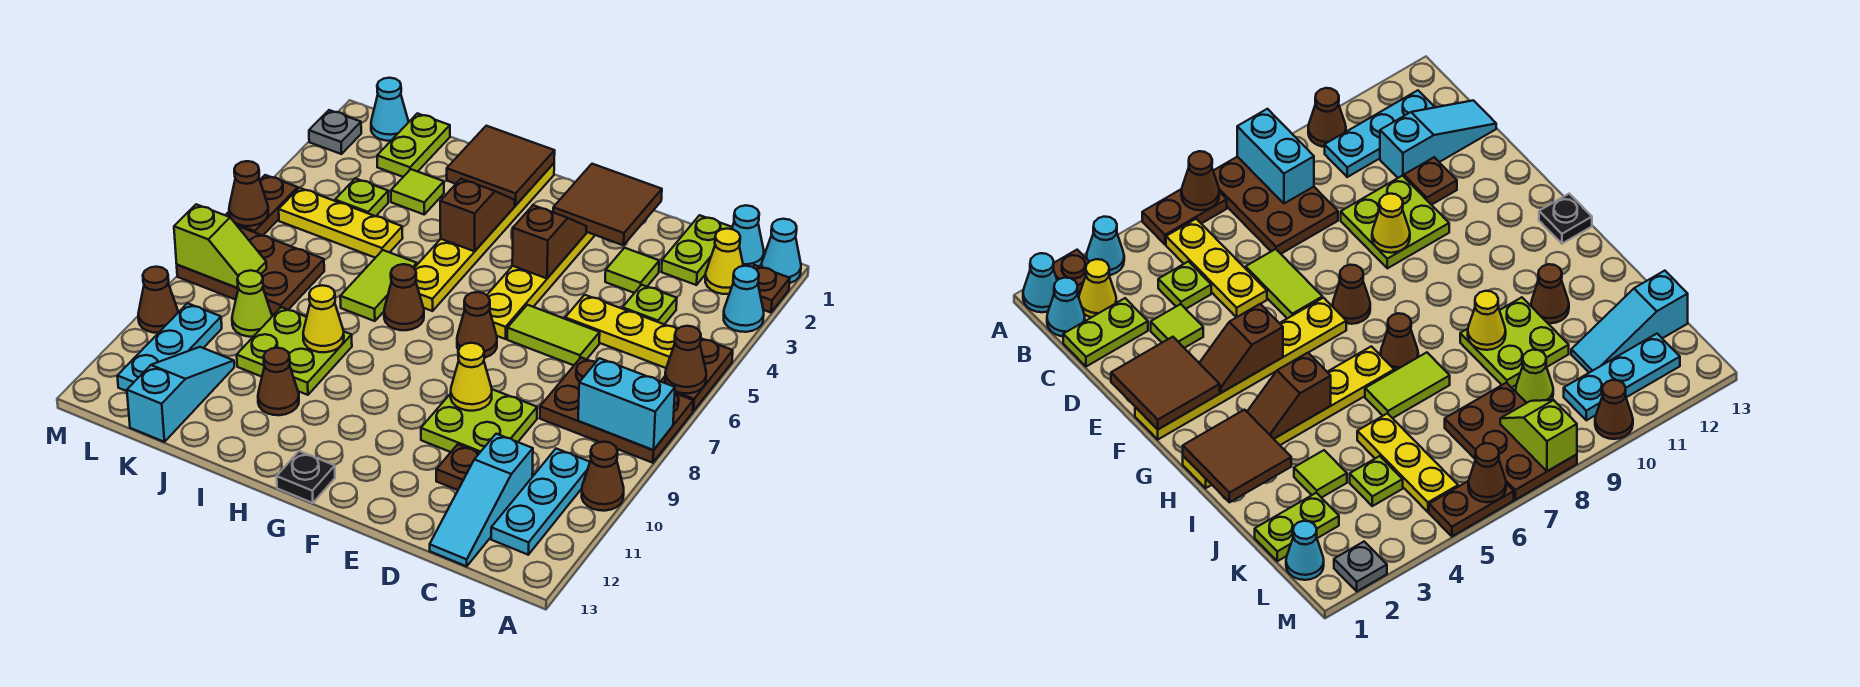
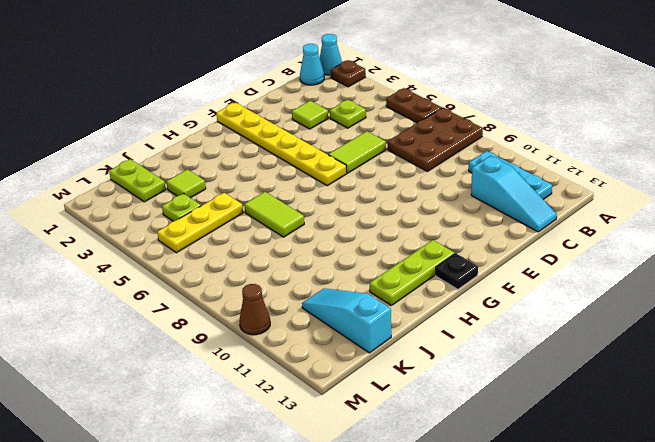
lime 1x3 plate [370,240,455,305] -> none
none -> cyan 1x1 cone [724,266,764,332]
none -> brown 1x1 cone [582,442,624,511]
none -> yellow 1x1 cone [705,229,743,294]
none -> yellow 1x3 plate [565,295,677,368]

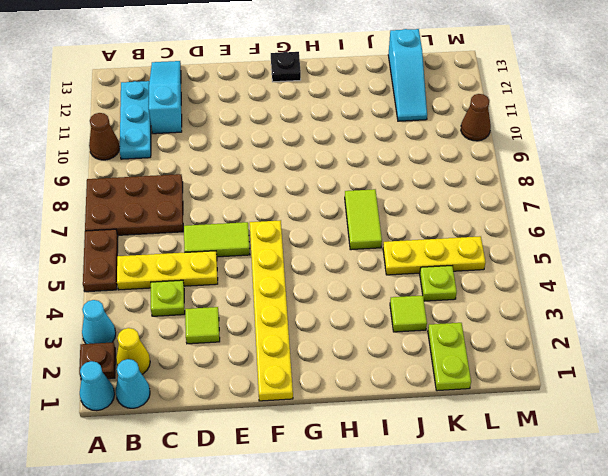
none -> lime 1x2 plate [661,215,732,285]
none -> lime 2x2 plate [421,389,537,453]
none -> brown 1x1 plate [436,444,479,490]
none -> brown 1x1 cone [457,292,497,358]

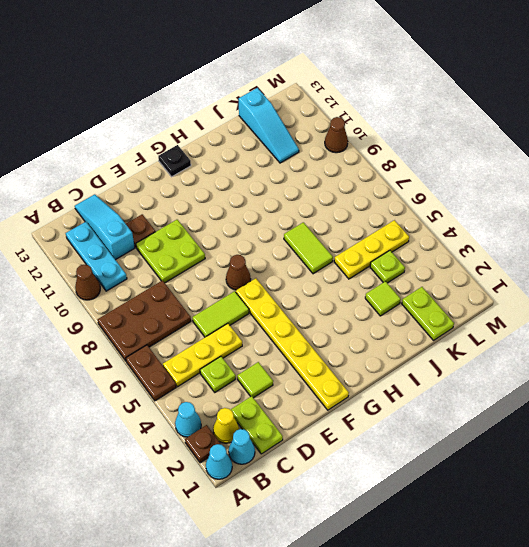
none -> yellow 1x6 plate [415,163,554,311]
none -> brown 1x1 cone [384,264,424,330]
none -> lime 2x2 plate [237,307,352,395]
none -> brown 1x1 cone [258,348,299,415]

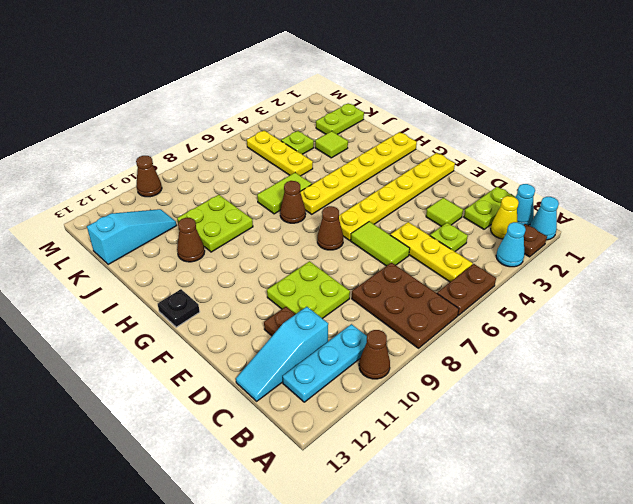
none -> brown 2x3 plate [177,226,324,314]
none -> lime 1x1 cone [232,270,272,337]
none -> cyan 1x1 cone [371,78,409,141]
none -> cyan 1x3 plate [117,303,222,391]

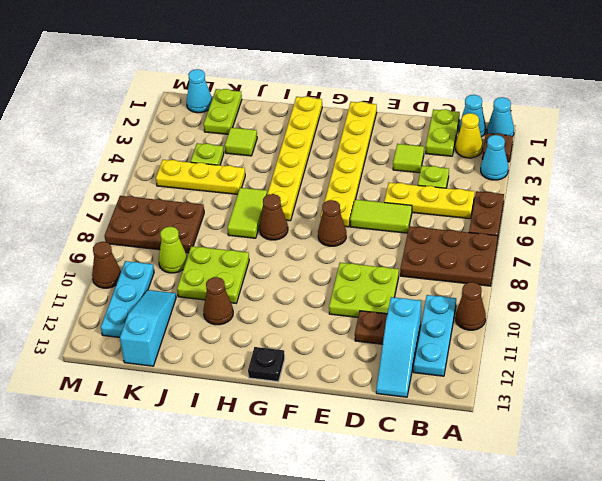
none -> grey 1x1 plate [309,110,361,154]
none -> brown 1x2 plate [226,175,298,236]
none -> brown 1x1 cone [665,326,706,393]
none -> cyan 1x2 brick [578,358,675,450]

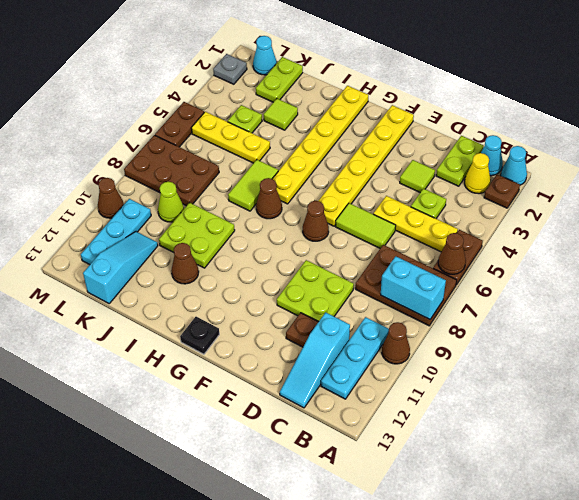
none -> cyan 1x1 cone [724,266,764,332]
none -> brown 2x2 tile [553,164,662,245]
none -> yellow 1x1 cone [451,343,492,411]
none -> brown 1x2 slope [512,205,587,278]

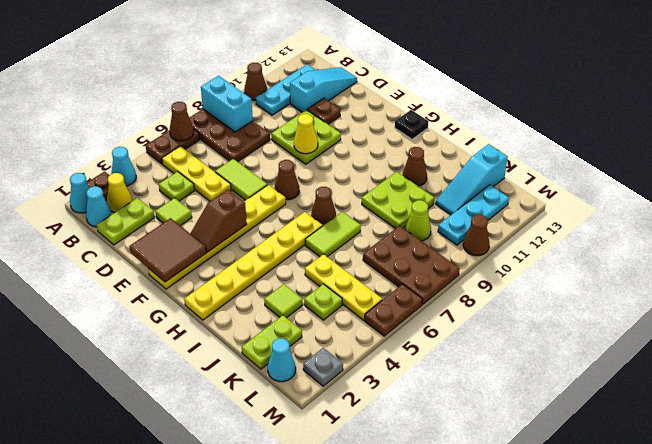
none -> brown 2x2 tile [447,126,555,206]
none -> brown 1x2 slope [440,179,515,251]
none -> yellow 1x1 cone [303,285,344,352]
none -> lime 1x2 slope [174,204,267,288]

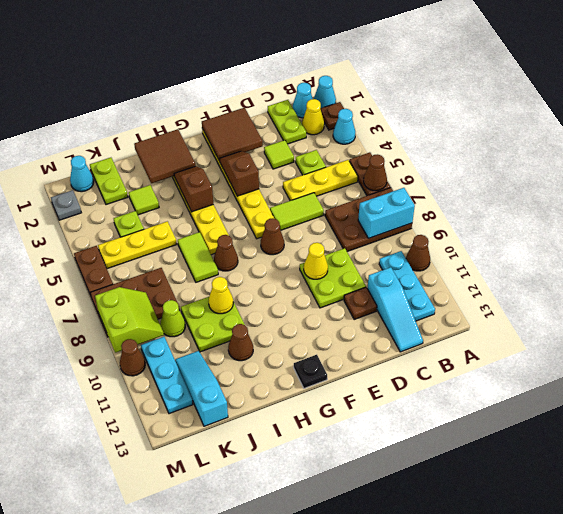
lime 2x2 slope [95,287,164,353] -> lime 1x2 slope [174,204,267,288]
none -> brown 1x1 cone [229,161,268,226]

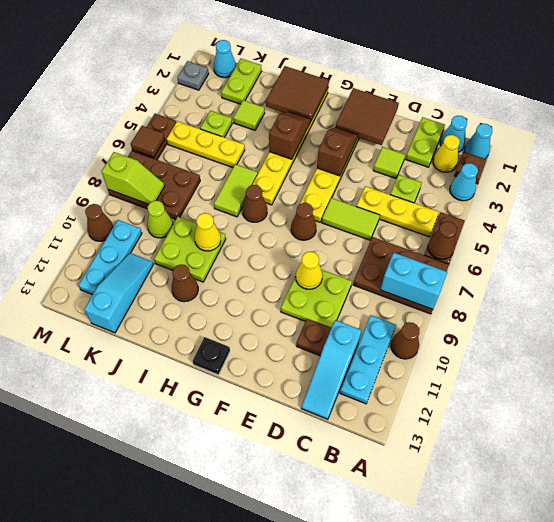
brown 1x1 tile [131,126,165,157] -> brown 1x1 cone [229,161,268,226]

